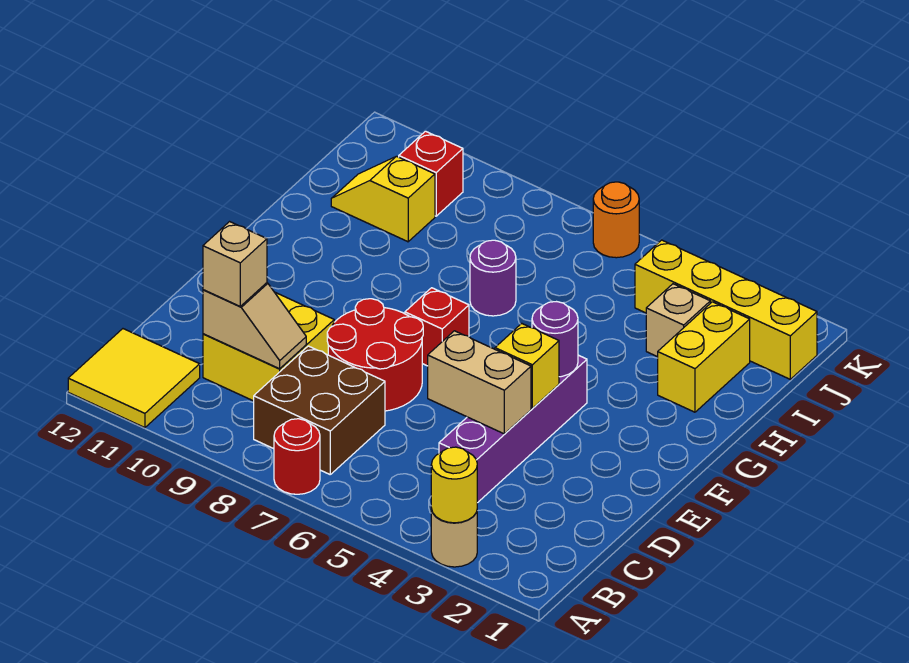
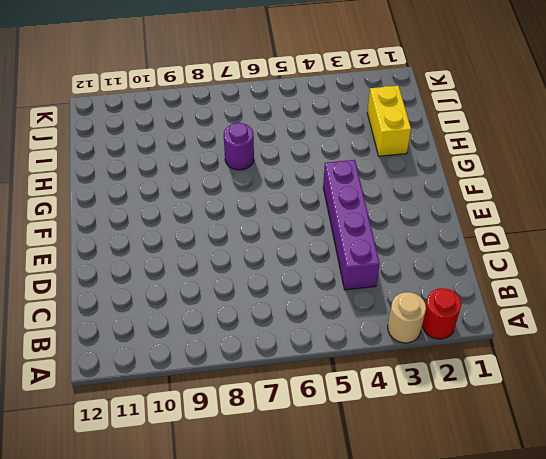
red 1x1 round brick [422,288,461,339] -> red 1x1 round brick moved to [274,419,320,494]
none -> yellow 2x2 tile [68,329,200,428]
none -> brown 2x2 brick [254,346,385,474]
none -> yellow 2x2 brick [203,293,334,401]

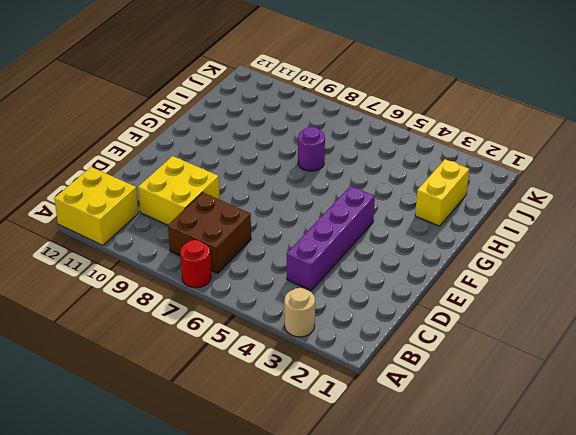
yellow 2x2 brick [54,167,139,245] -> yellow 2x2 tile [68,329,200,428]
none -> red 2x2 round brick [327,299,423,411]
none -> red 1x1 brick [405,288,469,366]
none -> tan 1x1 brick [646,284,710,357]

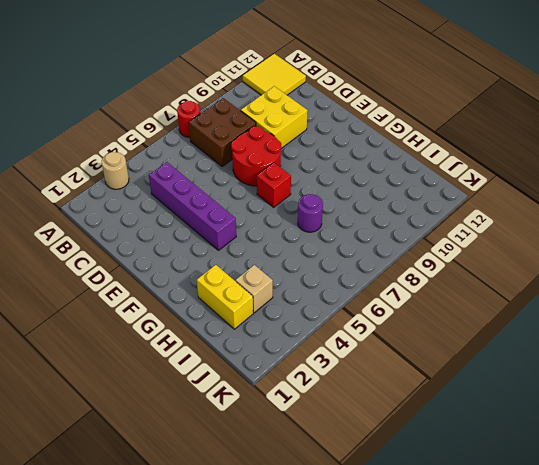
none -> yellow 1x2 slope [331,156,435,242]
none -> yellow 1x4 brick [635,240,817,379]
none -> red 1x1 brick [399,131,463,216]

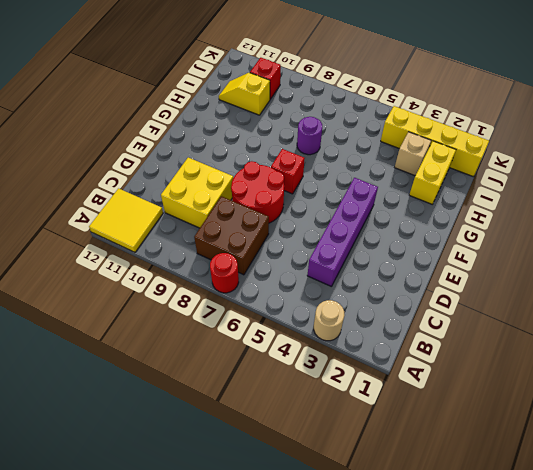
none -> orange 1x1 round brick [593,182,639,258]
none -> yellow 1x1 round brick [431,447,477,523]
none -> tan 1x2 slope [203,283,306,369]

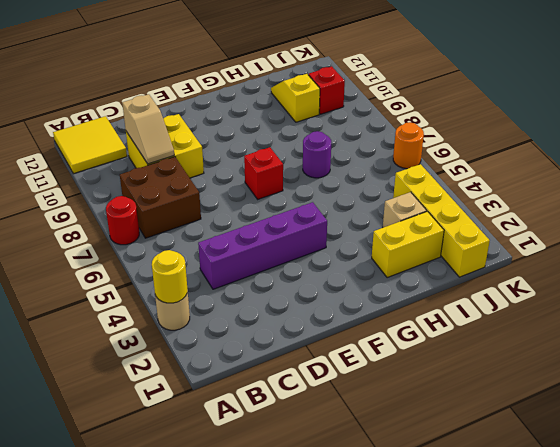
none -> red 2x2 round brick [327,299,423,411]
none -> tan 1x2 brick [428,331,531,434]
none -> yellow 1x1 brick [495,323,559,408]

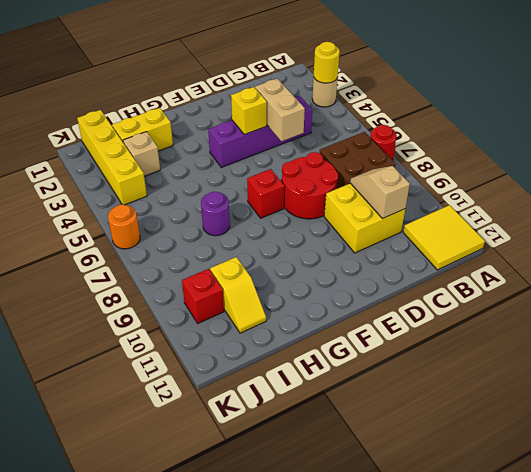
none -> purple 1x1 round brick [532,302,578,377]
none -> tan 1x1 brick [203,222,267,306]

